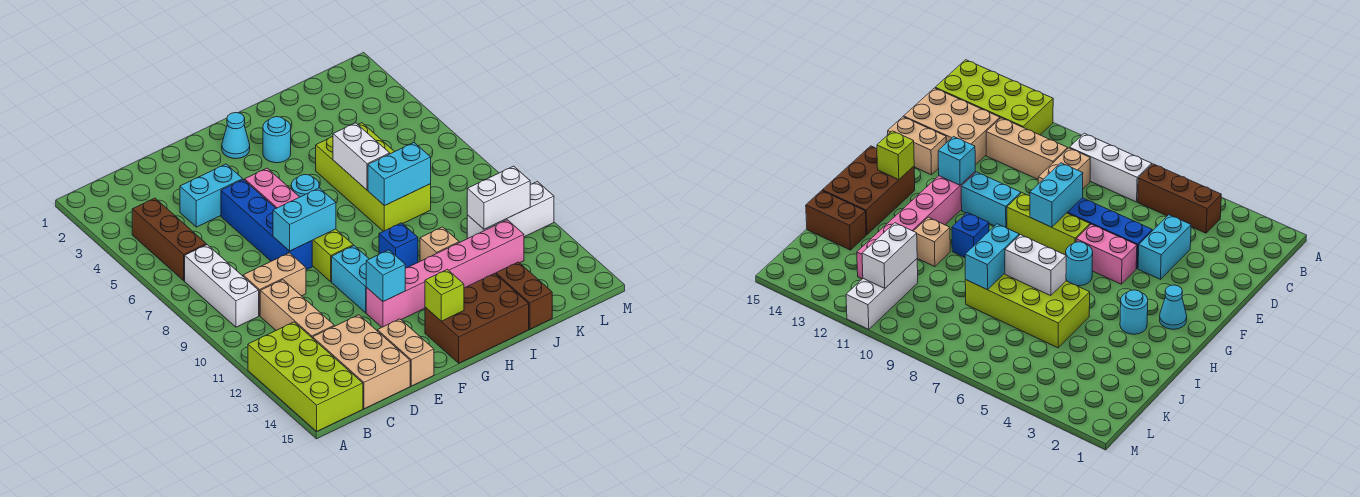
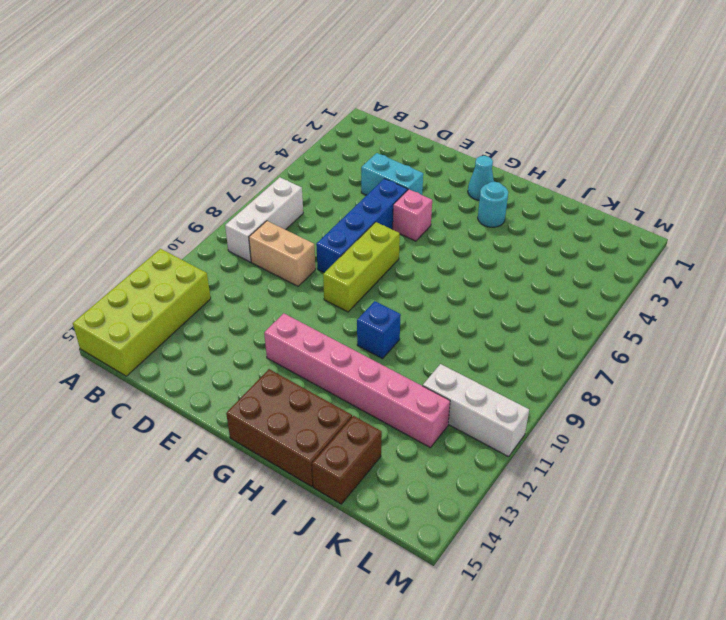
pink 1x1 brick [393,189,432,241] -> pink 1x2 brick [245,168,299,208]
none -> brown 1x3 brick [132,198,206,281]
none -> tan 1x3 brick [260,280,334,338]
none -> tan 2x3 brick [313,315,410,409]

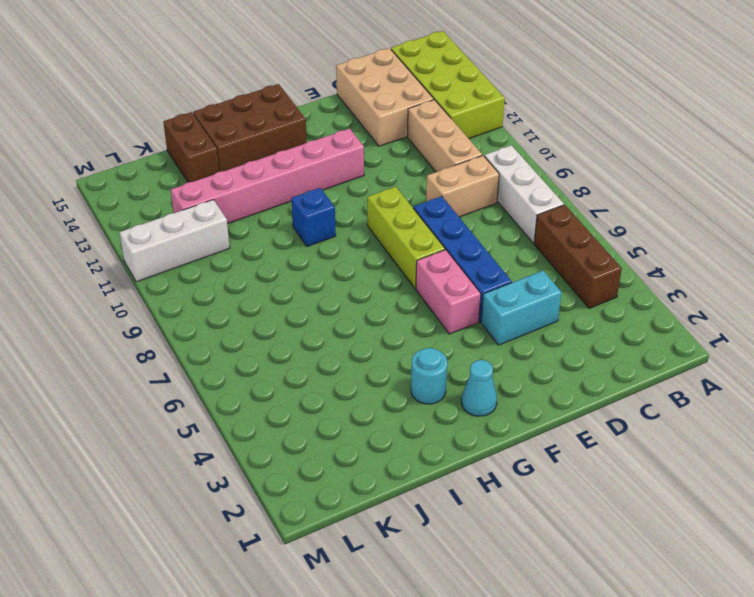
none -> tan 1x2 brick [377,319,434,386]
none -> cyan 1x2 brick [332,246,369,313]
none -> cyan 1x1 round brick [291,175,319,197]

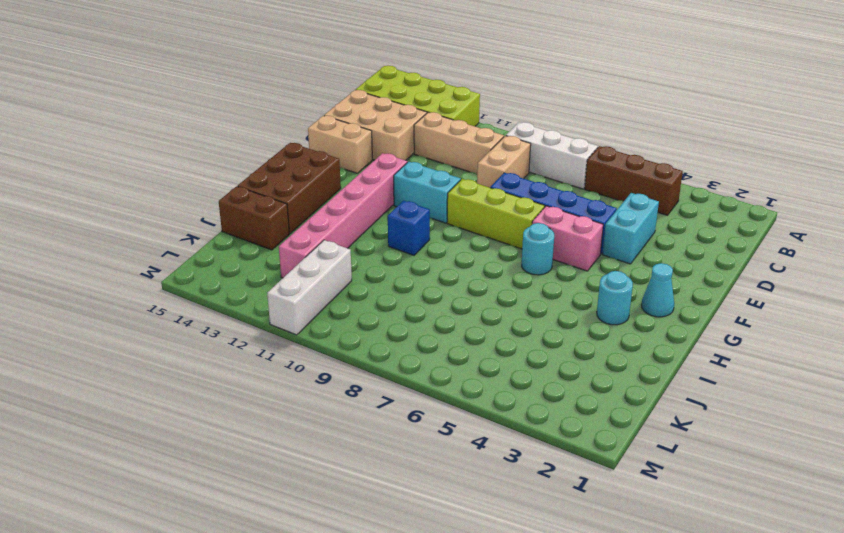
none -> lime 2x4 brick [316,123,431,231]
none -> tan 1x1 brick [420,227,459,261]
none -> cyan 1x2 brick [273,188,336,251]

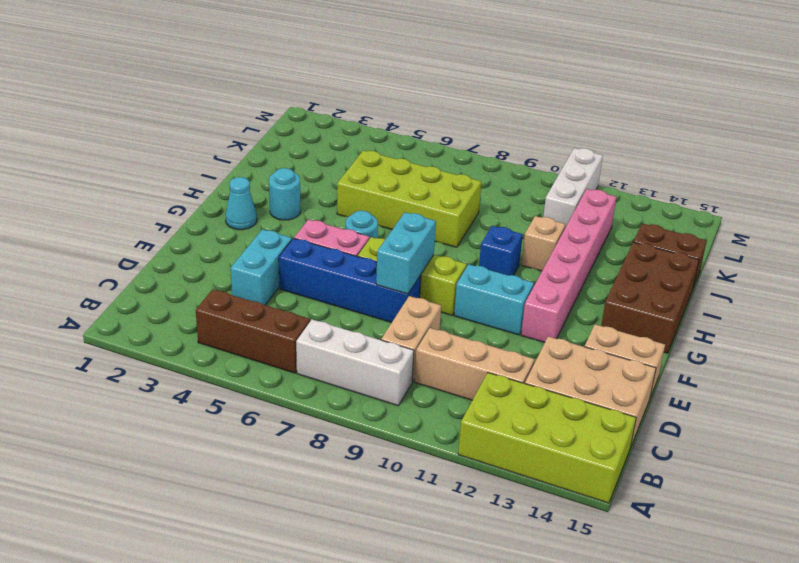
none -> cyan 1x1 brick [366,250,405,302]
none -> lime 1x1 brick [425,269,464,321]
none -> white 1x2 brick [333,123,390,190]

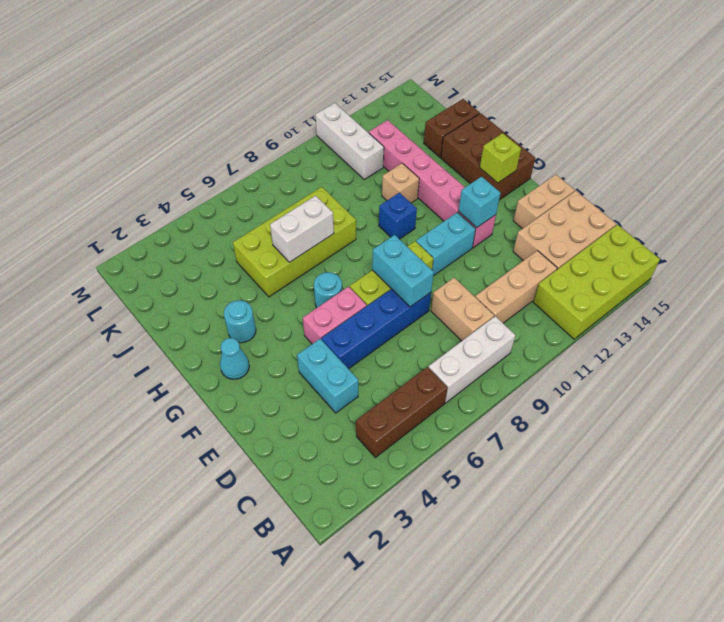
none -> cyan 1x2 brick [368,143,431,206]
none -> white 1x2 brick [467,166,530,229]

